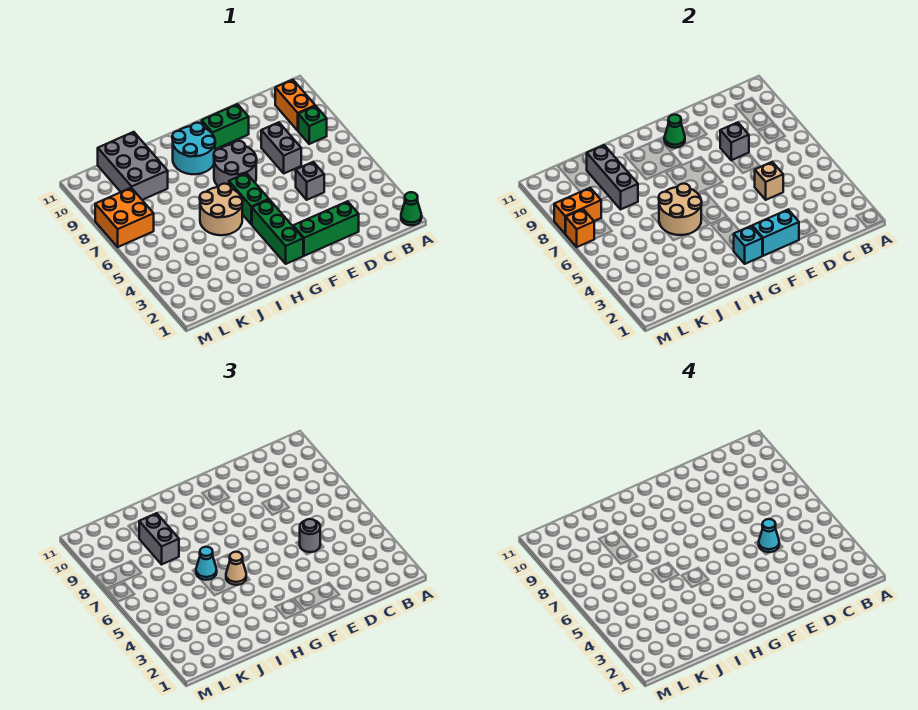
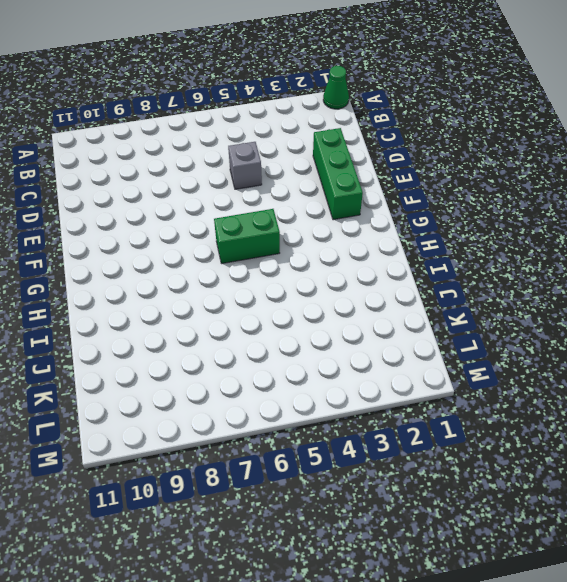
none -> green 1x1 brick [298,106,327,144]
none -> orange 1x2 brick [275,80,315,131]
none -> grey 1x2 brick [261,122,301,173]

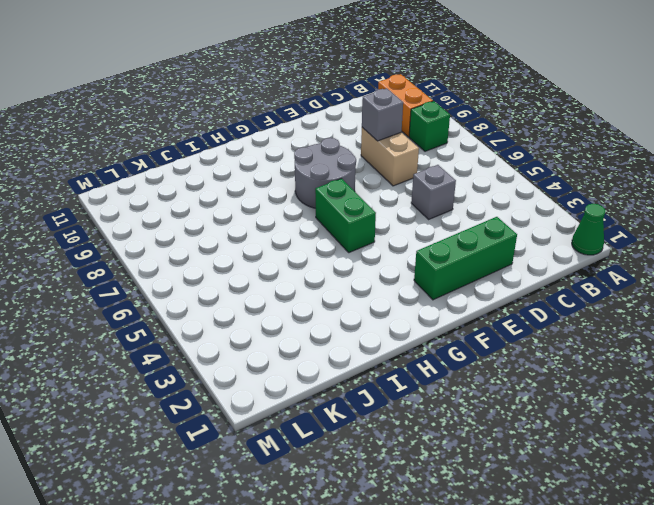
tan 1x2 brick [361,127,419,186] -> grey 1x2 brick [261,122,301,173]
none -> green 1x2 brick [202,104,249,149]
none -> green 1x3 brick [252,200,303,264]
none -> cyan 2x2 round brick [172,123,215,174]

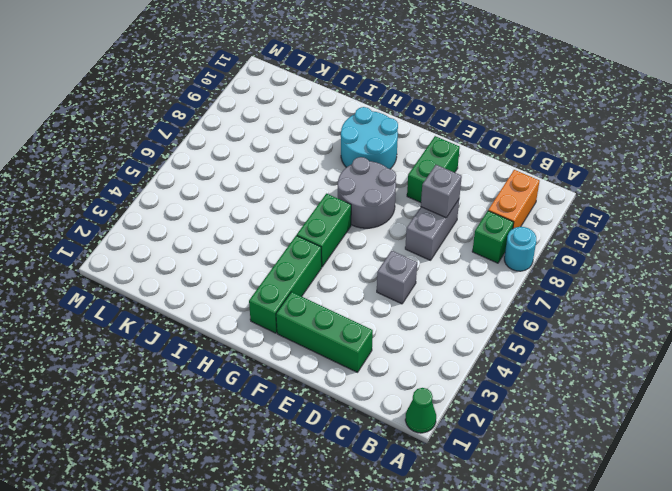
cyan 1x1 round brick [504,227,536,271] -> none
green 1x2 brick [407,136,460,202] -> green 1x2 brick turned to [202,104,249,149]
none -> tan 2x2 round brick [200,184,243,235]
none -> grey 2x3 brick [98,132,168,200]
none -> orange 2x2 brick [95,188,154,247]

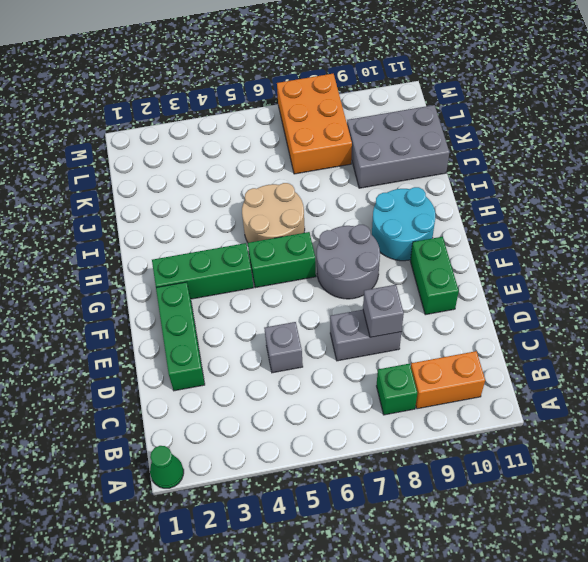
orange 2x3 brick [277,74,352,174] -> orange 2x2 brick [95,188,154,247]
none -> tan 1x1 brick [755,162,783,200]
none -> cyan 1x2 brick [752,210,799,256]
none -> green 1x1 cone [664,115,685,148]

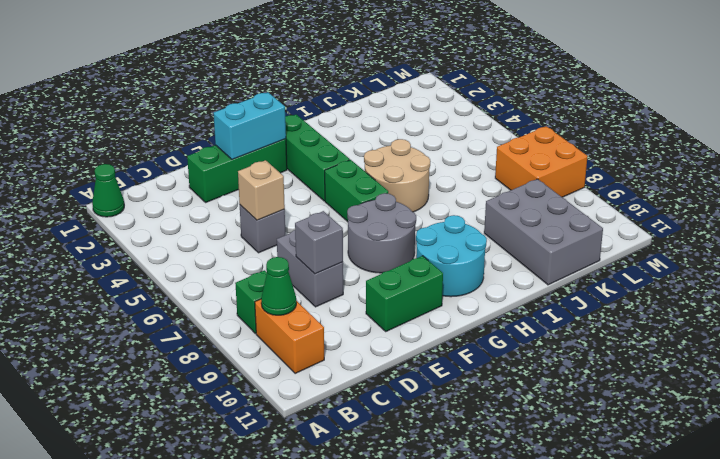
green 1x1 cone [261,257,296,315] -> green 1x1 cone moved to [664,115,685,148]
none -> cyan 1x1 brick [734,226,762,264]
none -> tan 2x2 round brick [659,184,702,235]
none -> grey 1x3 brick [587,145,638,209]

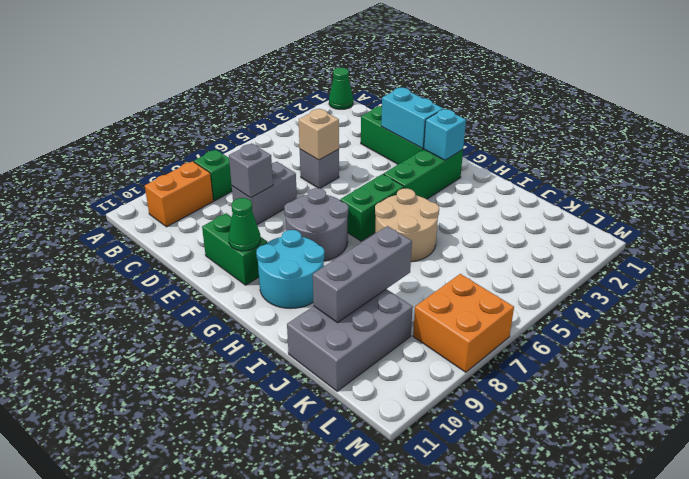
none -> tan 2x2 round brick [659,184,702,235]
none -> orange 1x2 brick [554,188,601,234]
none -> orange 1x1 brick [566,209,594,247]

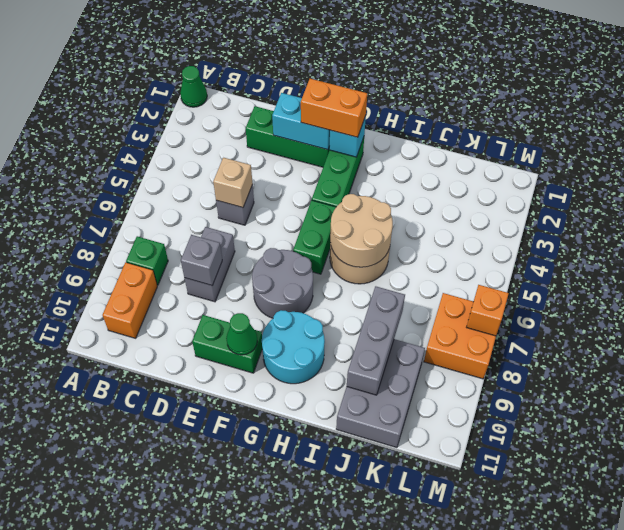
orange 1x2 brick [301,79,367,137] -> orange 1x2 brick moved to [554,188,601,234]
none -> grey 1x1 round brick [300,519,320,552]
none -> tan 1x1 cone [226,552,246,585]
none -> cyan 1x1 cone [196,547,217,580]

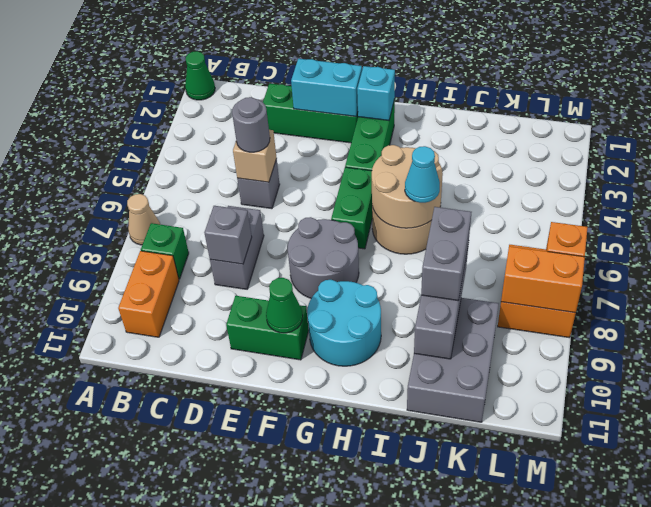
tan 1x1 cone [127,194,160,245] -> tan 1x1 cone moved to [226,552,246,585]
none -> cyan 1x1 cone [759,519,779,552]

